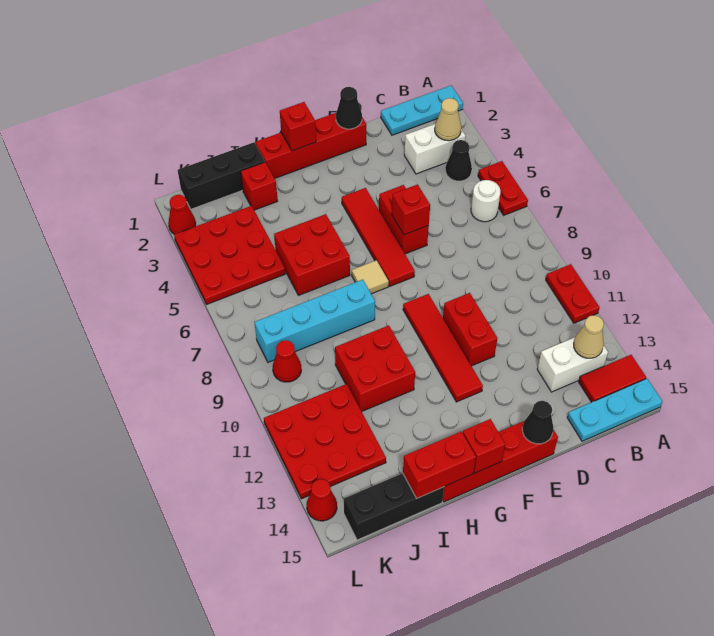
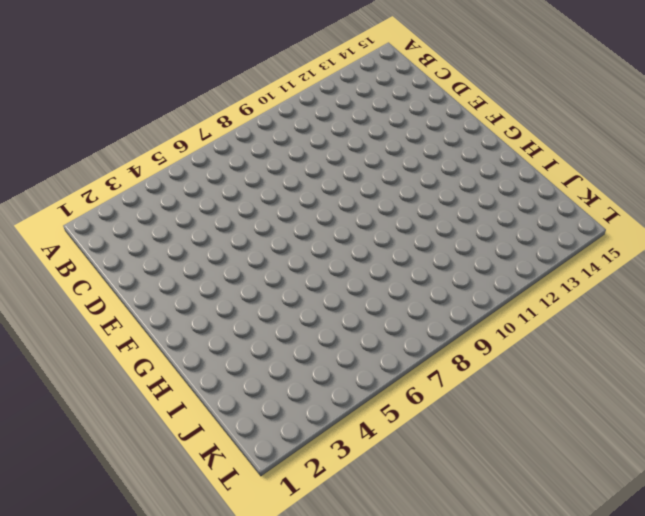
none -> cyan 1x3 plate [381,85,463,135]
none -> red 1x2 plate [478,161,528,215]
none -> red 1x2 plate [546,264,600,323]
none -> red 1x2 tile [579,355,646,402]

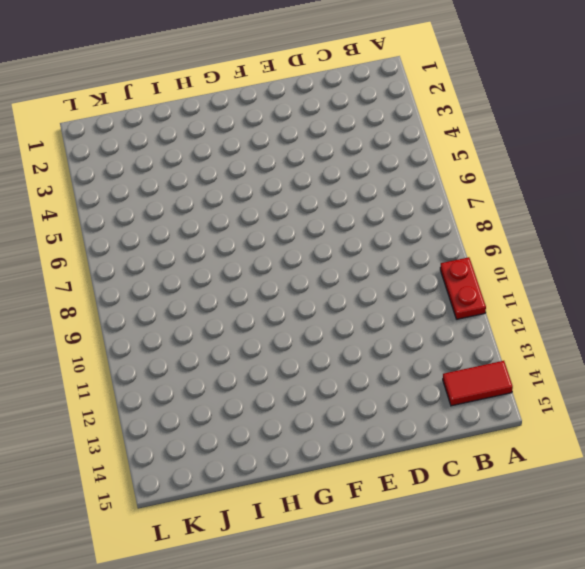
none -> cyan 1x3 plate [381,85,463,135]
none -> red 1x2 plate [478,161,528,215]
none -> cyan 1x3 plate [567,379,662,441]
none -> white 1x2 brick [404,124,466,174]

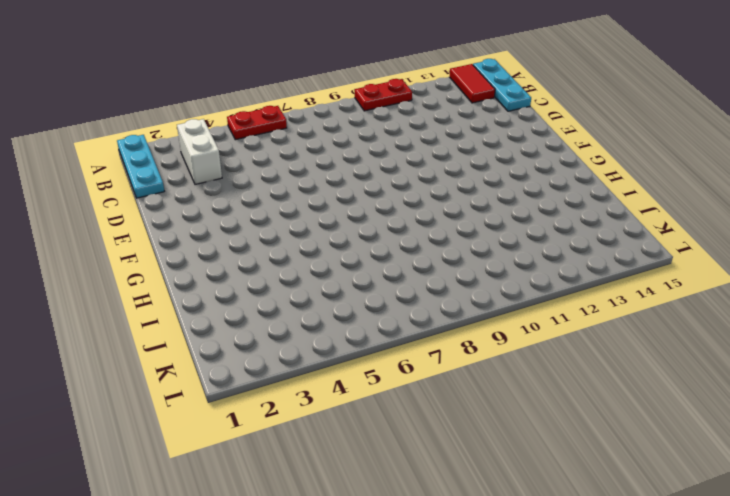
none -> black 1x1 cone [446,140,472,181]
none -> white 1x1 round brick [471,180,500,222]
none -> white 1x2 brick [537,337,608,392]
none -> red 1x4 brick [256,113,367,179]

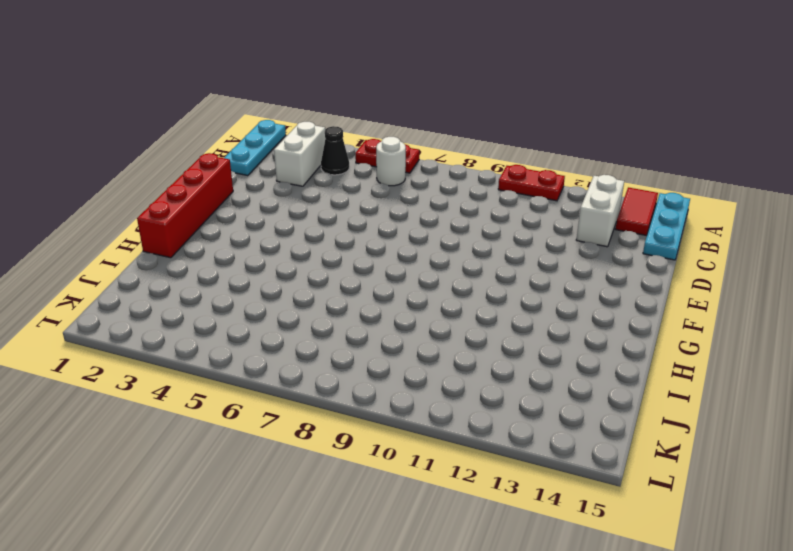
none -> red 1x2 brick [379,185,429,254]
none -> red 1x2 brick [443,293,497,366]
none -> red 1x4 brick [443,421,558,502]
none -> red 1x4 tile [342,188,415,286]

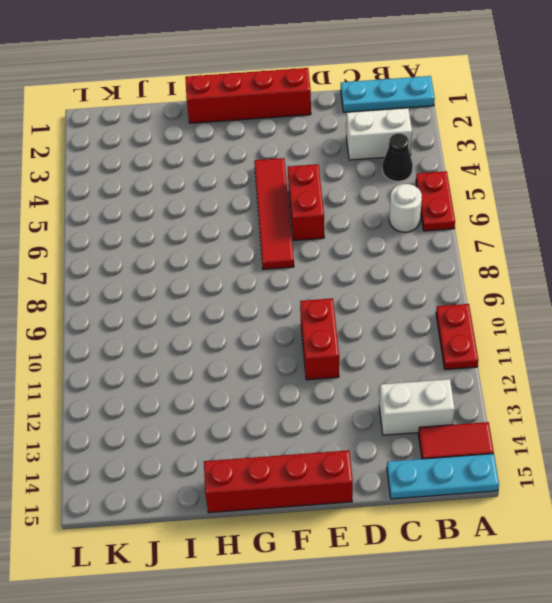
none -> red 1x4 tile [403,294,483,402]
none -> tan 1x1 tile [352,260,389,294]
none -> red 2x2 brick [274,214,350,295]
none -> cyan 1x4 brick [255,280,375,362]

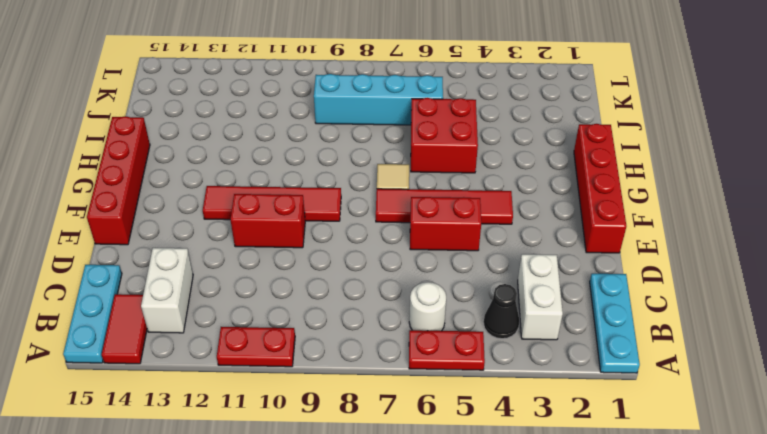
cyan 1x4 brick [314,74,443,125] -> cyan 1x4 brick turned to [255,280,375,362]
none -> red 2x2 brick [335,325,415,411]
none -> black 1x3 brick [178,142,265,209]
none -> red 1x1 brick [241,162,278,210]
none -> black 1x3 brick [344,473,444,540]

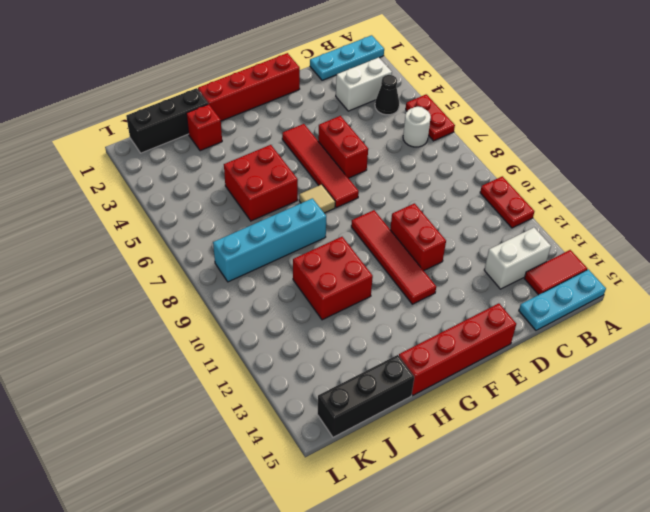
none -> red 3x3 plate [174,206,285,305]
none -> red 3x3 plate [264,384,386,499]
none -> red 1x1 cone [273,340,301,382]
none -> red 1x1 cone [168,195,196,234]

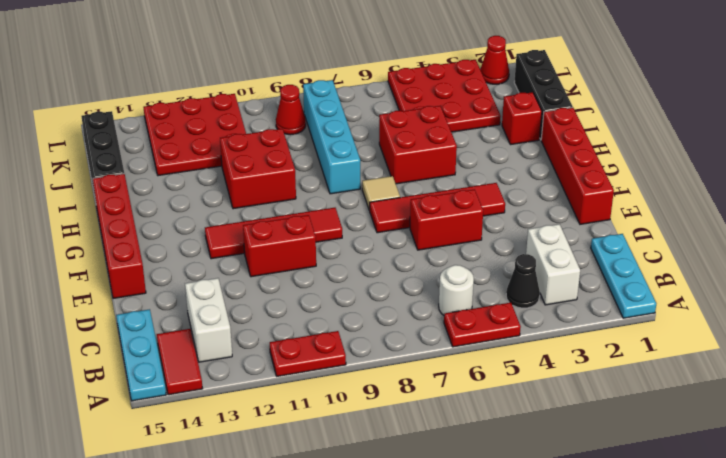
none -> red 1x1 cone [307,479,337,521]
none -> tan 1x1 cone [435,98,461,141]
none -> tan 1x1 cone [574,315,604,358]
none -> black 1x1 cone [336,87,362,129]

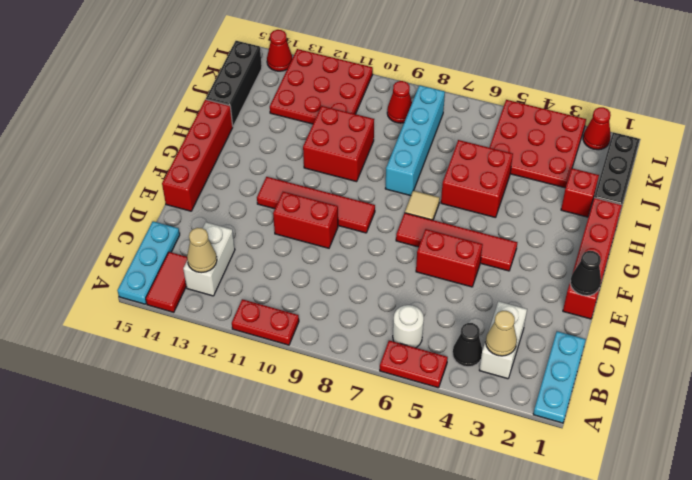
none -> red 1x1 brick [392,184,430,235]
none -> black 1x1 cone [522,401,553,444]
none -> red 1x1 brick [280,102,316,151]
none -> red 1x1 brick [463,419,505,473]

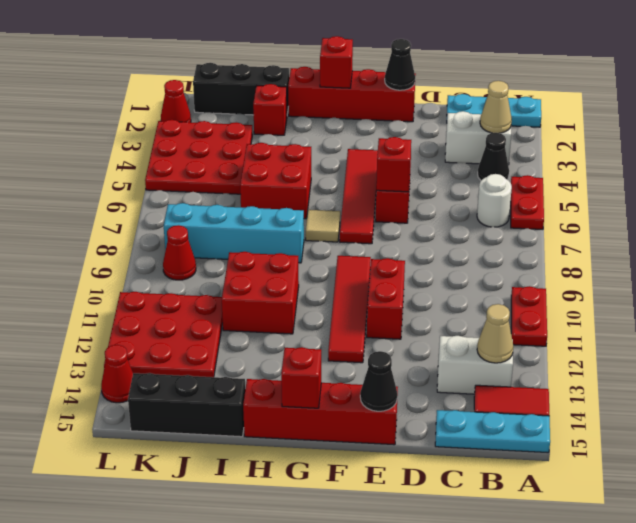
none -> red 1x2 brick [403,431,476,498]

